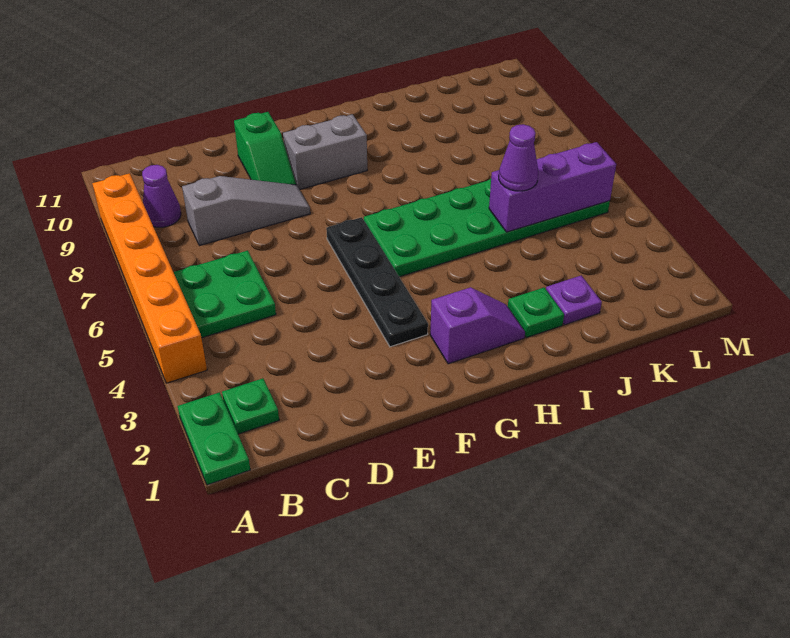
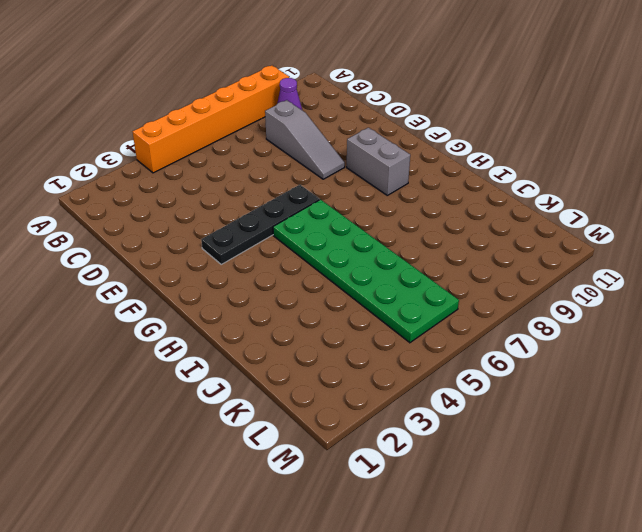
none -> green 1x2 plate [177,392,250,485]
none -> green 1x1 plate [222,378,279,434]
none -> green 2x2 plate [174,250,276,338]

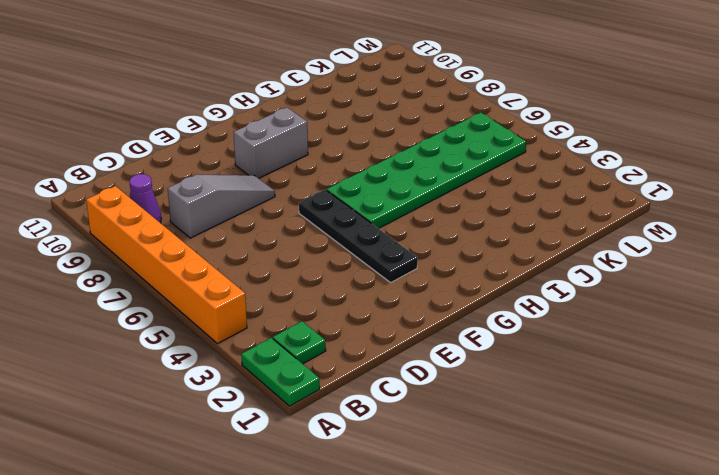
none -> green 2x2 plate [174,250,276,338]
none -> green 1x2 slope [234,112,296,185]
none -> purple 1x2 slope [430,287,525,364]

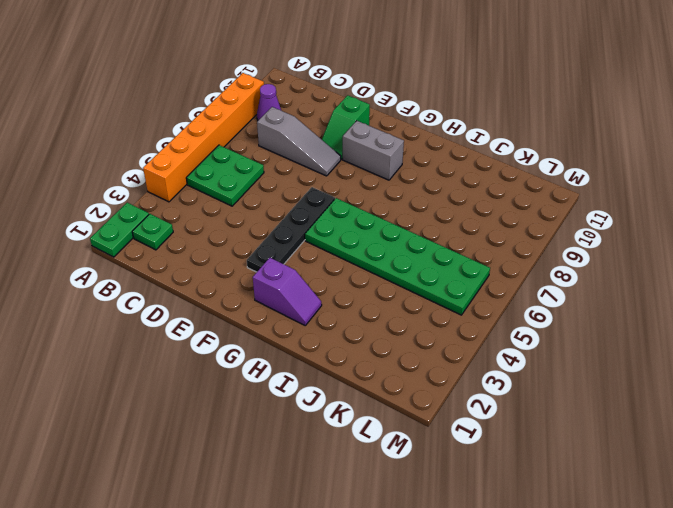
none -> green 1x1 plate [508,288,564,338]
none -> purple 1x1 plate [546,276,602,325]
none -> purple 1x3 brick [489,142,616,232]

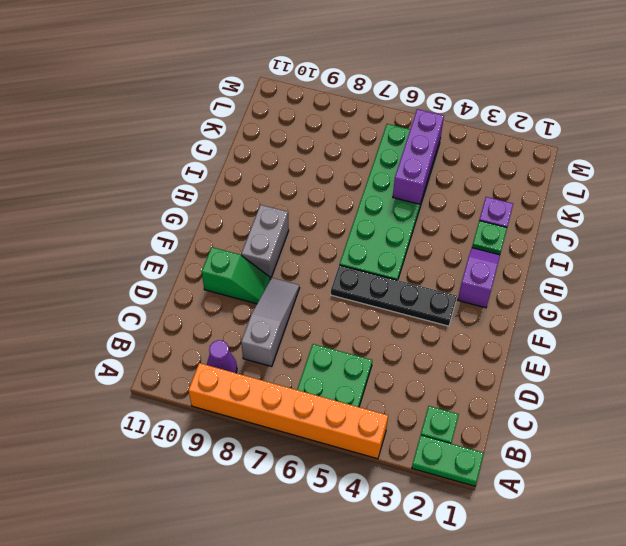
none -> purple 1x1 cone [499,124,538,191]

